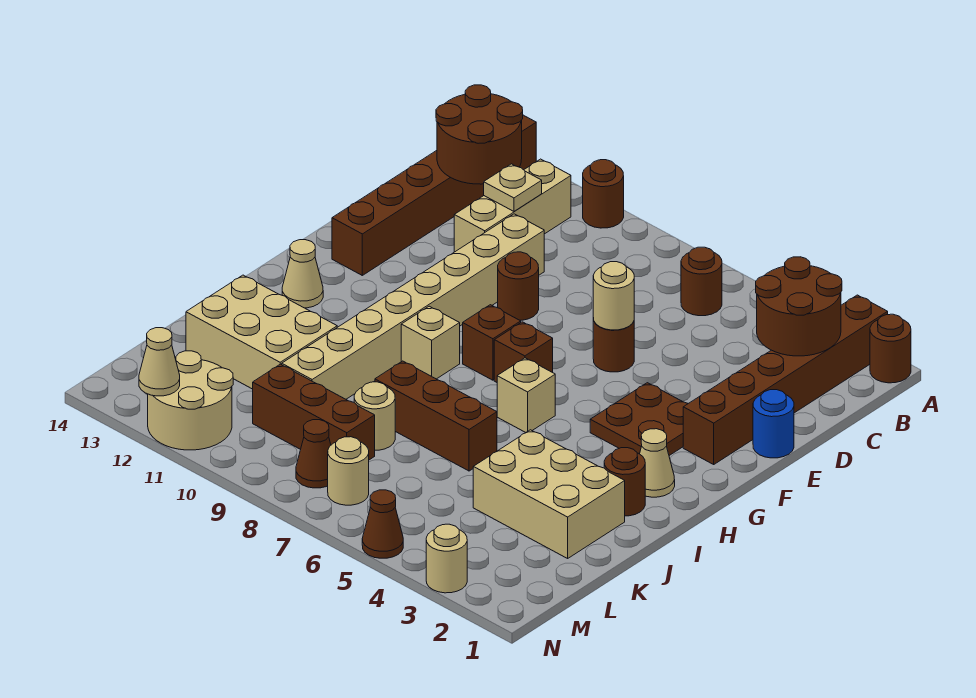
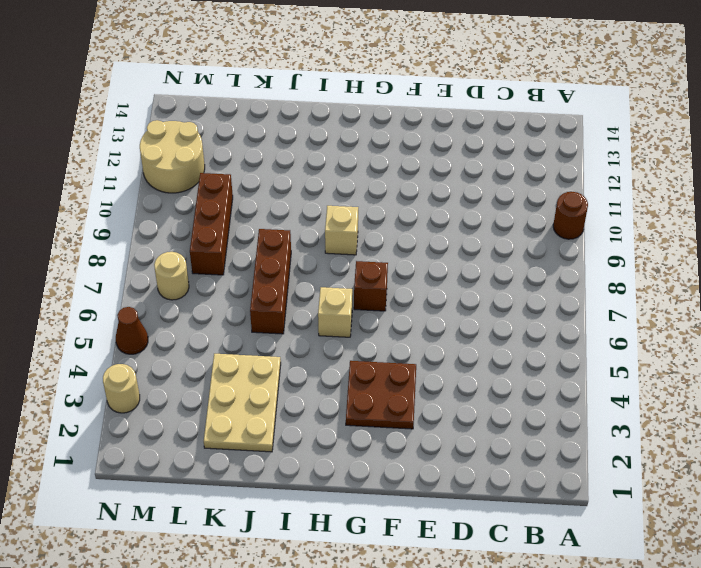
tan 2x3 plate [204,354,281,452] -> tan 2x3 brick [473,430,625,558]
none -> brown 1x1 round brick [870,314,911,383]
none -> brown 1x6 brick [683,295,888,464]
none -> brown 1x6 brick [332,115,536,275]
none -> brown 1x1 round brick [681,247,722,316]

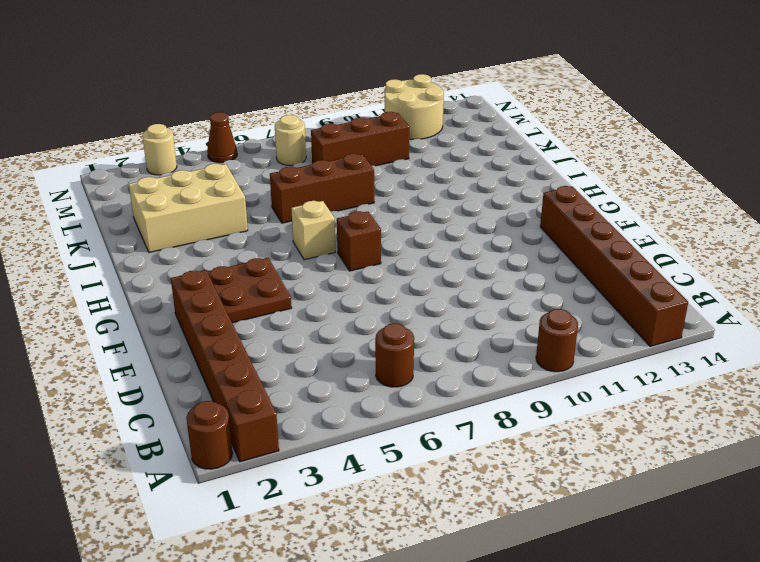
none -> tan 1x3 brick [454,159,571,252]
none -> tan 1x8 brick [282,214,544,399]
none -> blue 1x1 round brick [753,390,794,458]
none -> brown 1x1 round brick [593,318,634,372]

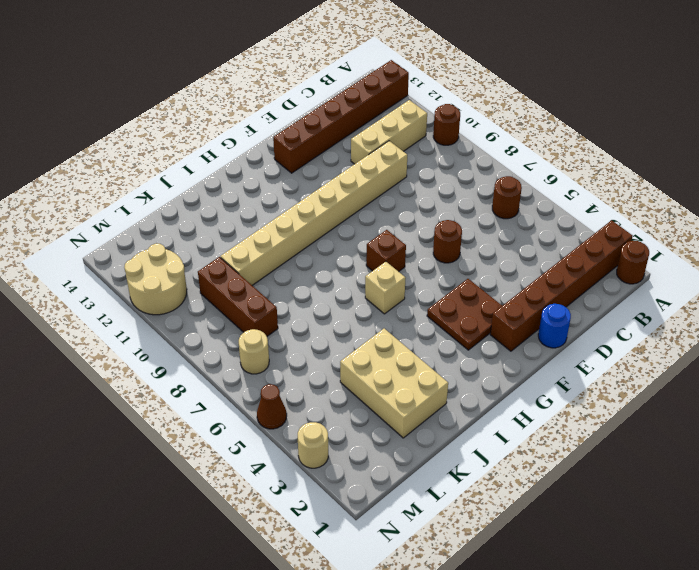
none -> brown 1x1 round brick [498,252,539,320]
none -> brown 1x1 brick [463,305,521,380]
none -> tan 1x1 cone [640,429,675,497]
none -> tan 1x1 brick [401,306,460,379]

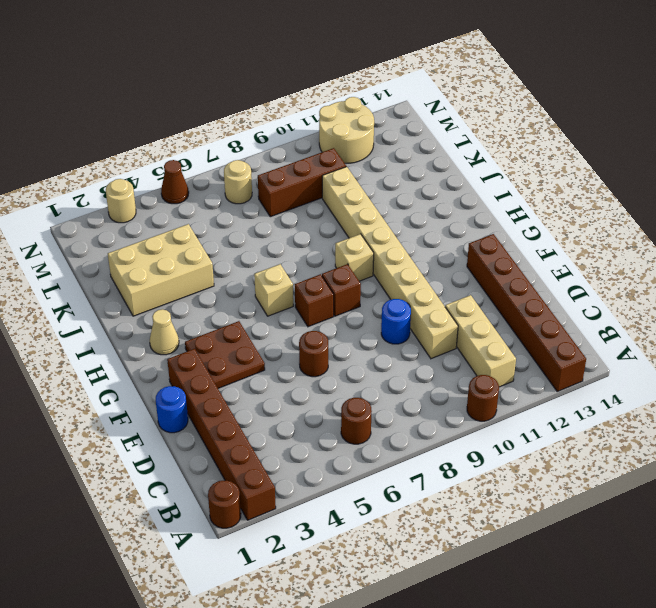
blue 1x1 round brick [381,299,411,344] -> brown 1x1 round brick [498,252,539,320]
none -> tan 1x1 cone [282,240,323,308]
none -> brown 1x1 round brick [604,448,645,516]
none -> brown 1x3 brick [375,361,497,471]
none -> tan 2x3 brick [186,275,337,389]

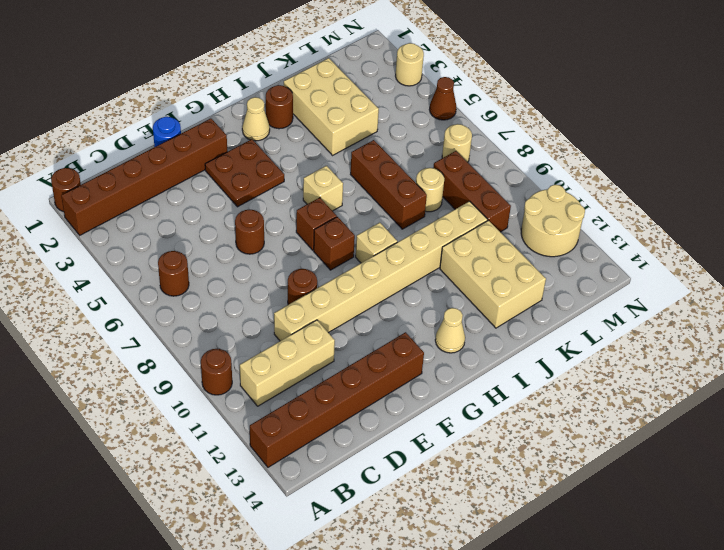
none -> brown 1x1 cone [296,420,331,488]
none -> brown 2x2 round brick [756,257,842,356]
none -> brown 2x2 round brick [436,85,523,184]
none -> tan 1x1 plate [484,164,542,211]

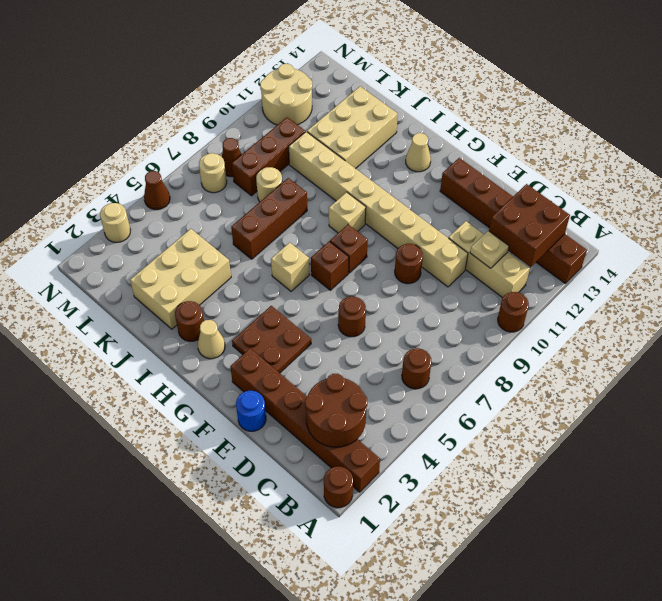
brown 2x2 brick [489,184,570,267] -> brown 2x2 round brick [436,85,523,184]
none -> tan 1x1 round brick [593,262,634,330]
none -> tan 1x1 cone [139,328,180,396]

